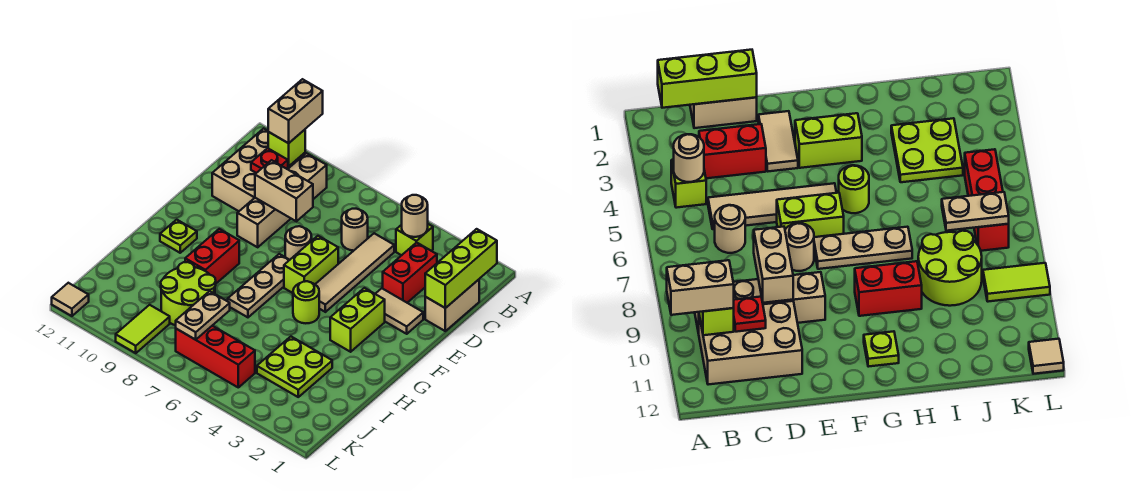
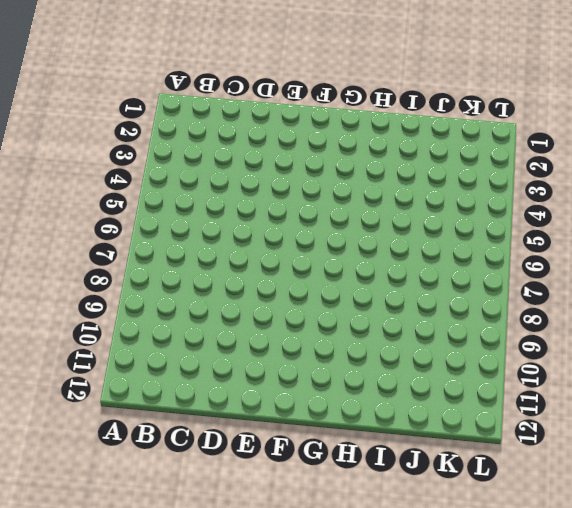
none -> lime 1x1 brick [396,224,433,255]
none -> tan 1x4 brick [237,153,327,247]
none -> tan 2x3 brick [212,128,305,211]

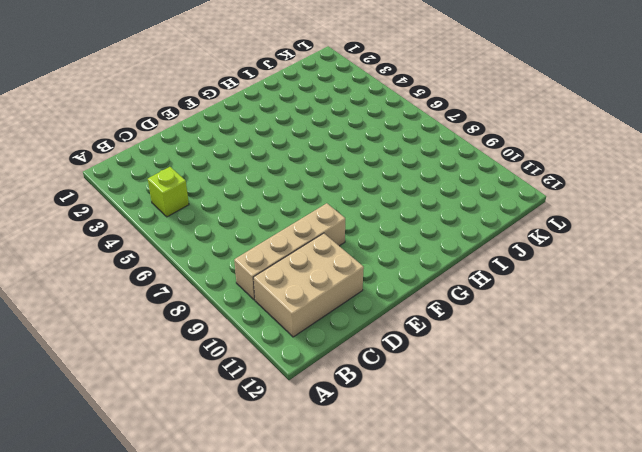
none -> tan 1x2 brick [425,280,479,331]
none -> red 1x2 brick [383,242,437,303]
none -> tan 1x4 tile [315,233,394,312]

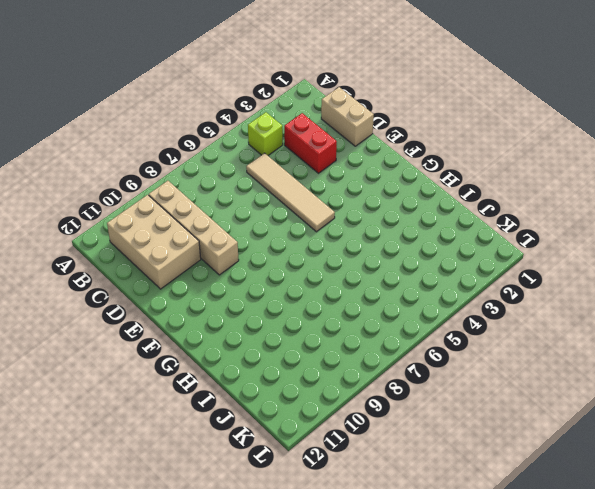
none -> tan 1x1 round brick [342,209,368,251]
none -> tan 1x2 tile [376,288,423,334]
none -> lime 1x2 brick [284,236,338,293]

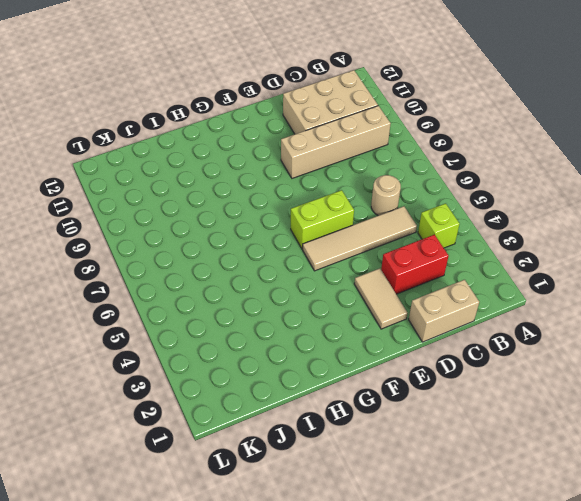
none -> tan 1x1 round brick [285,226,312,260]
none -> lime 1x2 brick [330,288,385,352]
none -> tan 1x3 plate [228,254,289,317]

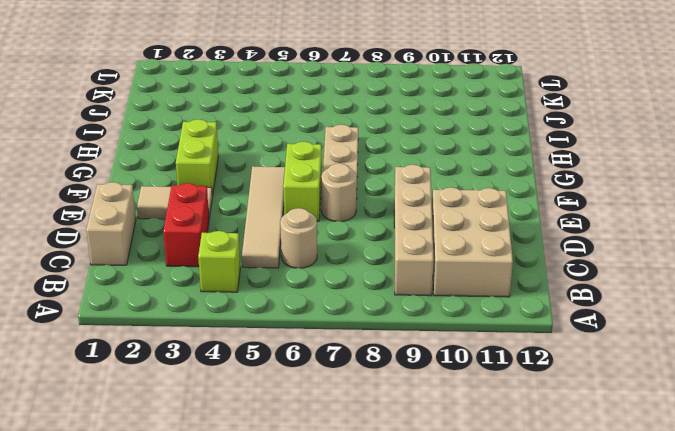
none -> lime 1x1 round brick [293,281,319,323]
none -> red 1x2 brick [185,229,239,283]
none -> lime 1x1 plate [160,220,197,253]

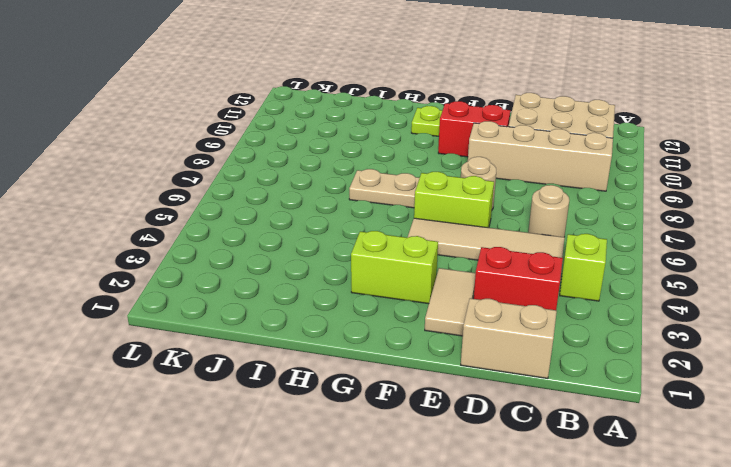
red 1x2 brick [438,101,510,157] -> red 1x2 brick moved to [185,229,239,283]
none -> lime 1x1 round brick [293,281,319,323]
none -> lime 2x2 plate [257,337,332,397]
none -> lime 2x2 round brick [161,262,216,326]

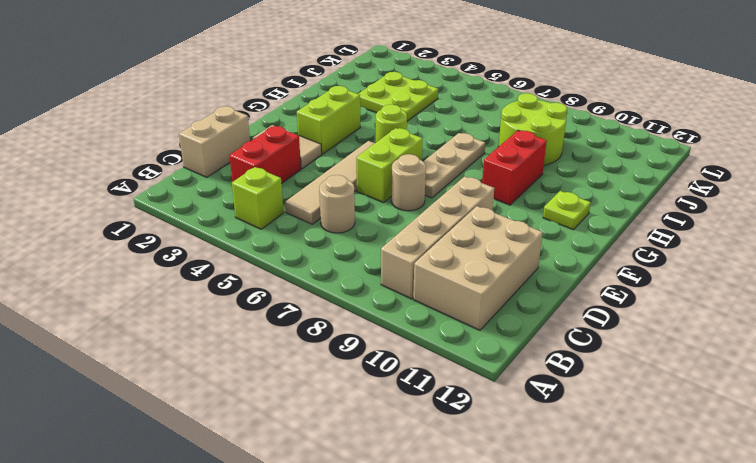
none -> red 1x3 brick [176,326,255,387]
none -> lime 1x2 tile [116,305,170,353]
none -> tan 1x1 tile [52,283,89,316]

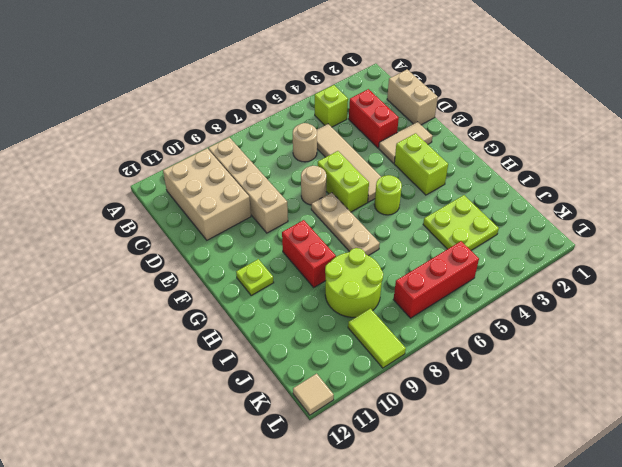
none -> lime 1x3 brick [425,229,497,308]
none -> tan 1x1 round brick [402,195,428,237]
none -> lime 1x1 brick [268,130,305,166]

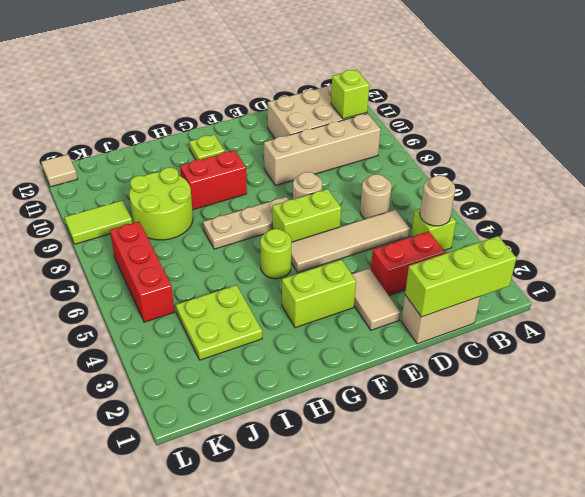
none -> red 1x1 plate [251,148,288,173]
none -> tan 1x2 brick [255,160,313,221]
none -> tan 1x2 plate [176,291,230,340]

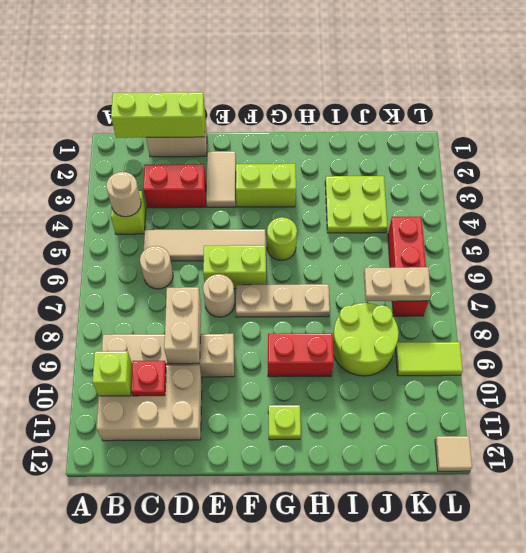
none -> tan 1x2 brick [268,79,323,143]

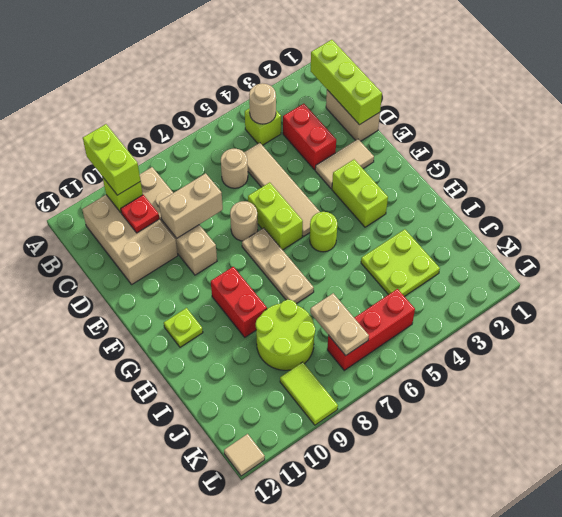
lime 1x2 brick [83,124,140,195] -> tan 1x2 brick [268,79,323,143]

